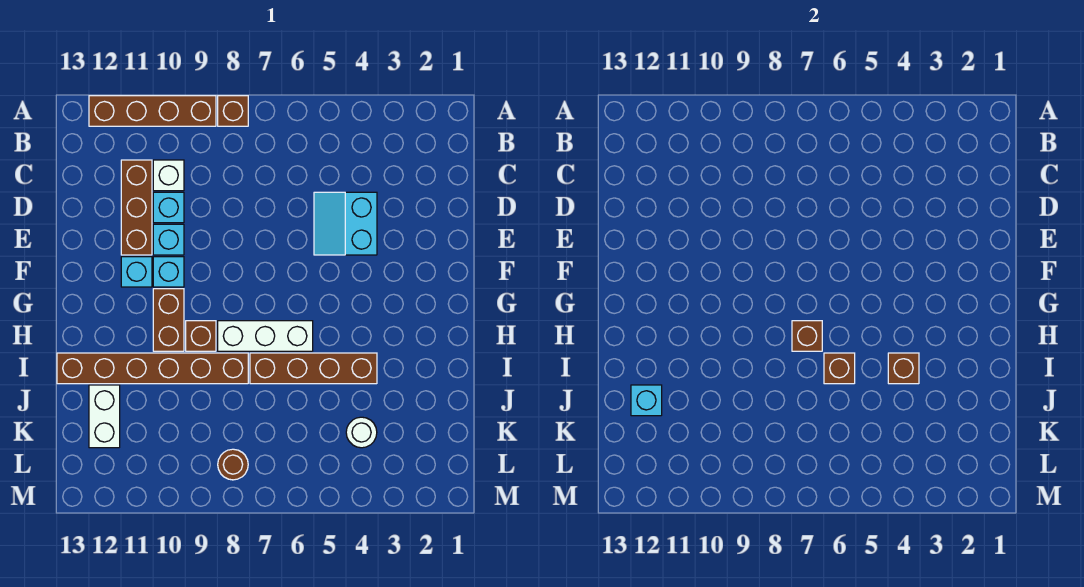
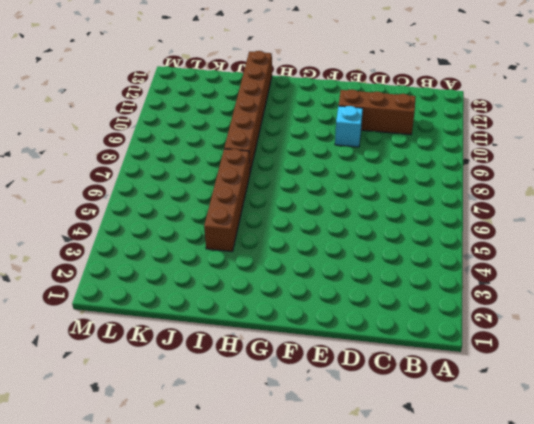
none -> brown 1x1 brick [218,96,248,126]
none -> brown 1x4 brick [89,96,216,126]
none -> white 1x1 brick [153,160,184,191]

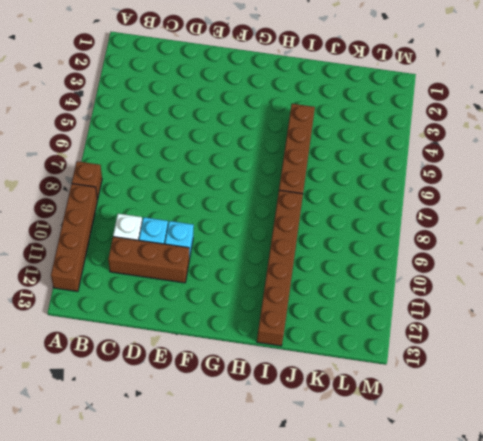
none -> cyan 2x2 slope [314,192,377,255]
none -> cyan 1x1 brick [153,257,184,287]
none -> cyan 1x1 brick [121,257,152,287]

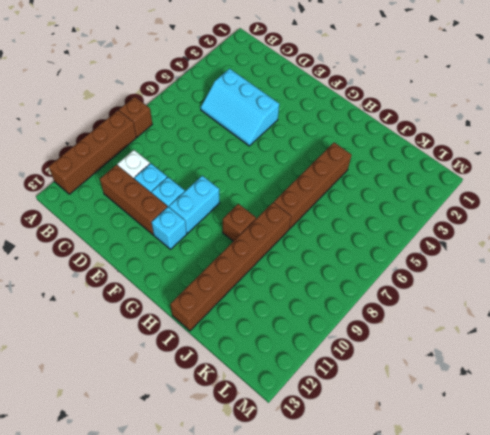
cyan 2x3 slope [201,69,279,146] -> cyan 2x2 slope [314,192,377,255]
cyan 1x2 brick [169,176,220,233] -> cyan 1x1 brick [153,257,184,287]
none -> brown 1x2 brick [153,289,184,351]
none -> white 1x3 brick [218,321,313,351]
none -> white 1x2 brick [89,385,120,448]

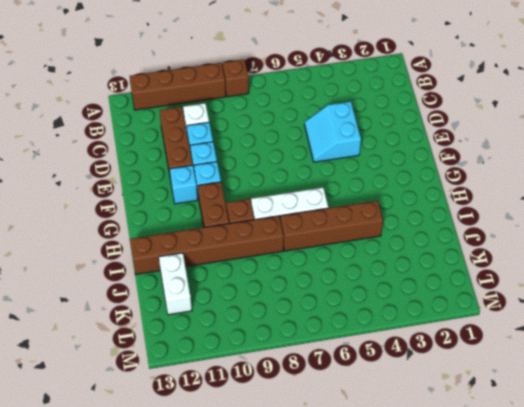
none -> white 1x1 round brick [346,417,377,448]
none -> brown 1x1 round brick [218,449,248,480]
none -> brown 1x1 brick [792,321,822,351]

